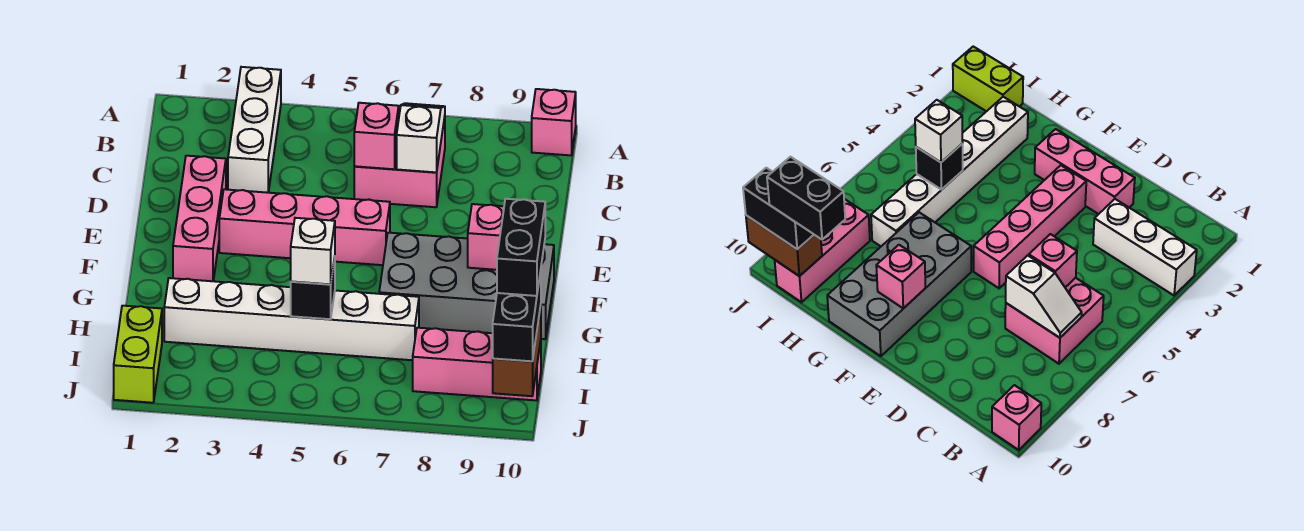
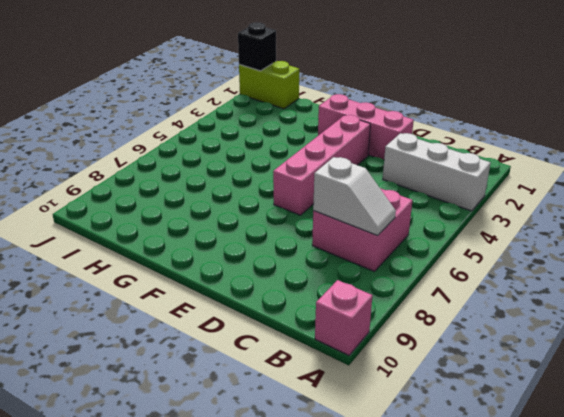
black 1x1 brick [238,22,276,71] -> black 1x1 brick moved to [291,258,335,319]
none -> grey 2x4 brick [379,233,554,339]
none -> white 1x6 brick [164,278,419,360]
none -> pink 1x3 brick [413,328,541,400]

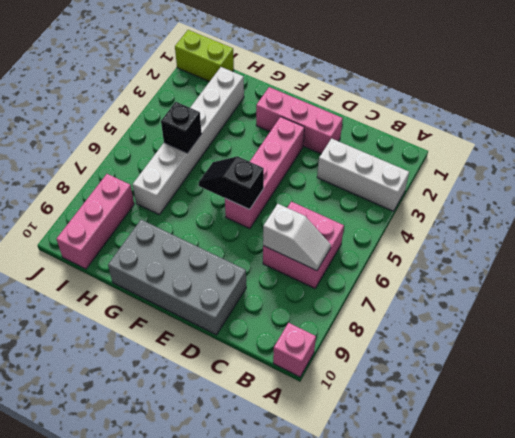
grey 2x4 brick [108,220,246,335] -> grey 2x4 brick turned to [379,233,554,339]
black 1x2 slope [199,156,264,209] -> none
none -> pink 1x1 brick [354,103,399,169]
none -> pink 1x1 brick [468,204,504,270]
none -> brown 1x2 brick [493,306,541,396]

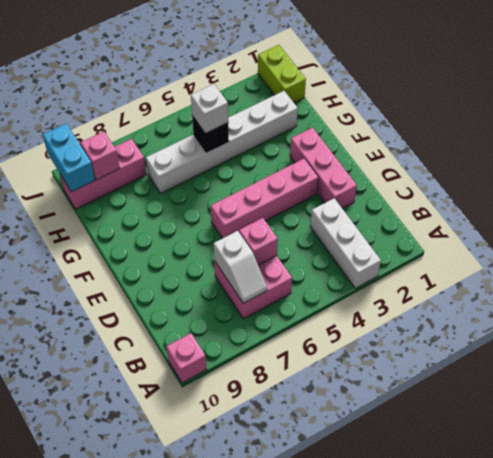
pink 1x1 brick [80,131,120,180] -> pink 1x1 brick moved to [468,204,504,270]
cyan 1x2 brick [43,123,95,192] -> brown 1x2 brick [493,306,541,396]
none -> grey 2x4 brick [379,233,554,339]
none -> black 1x2 brick [493,271,541,361]
none -> black 1x2 brick [497,199,545,296]

